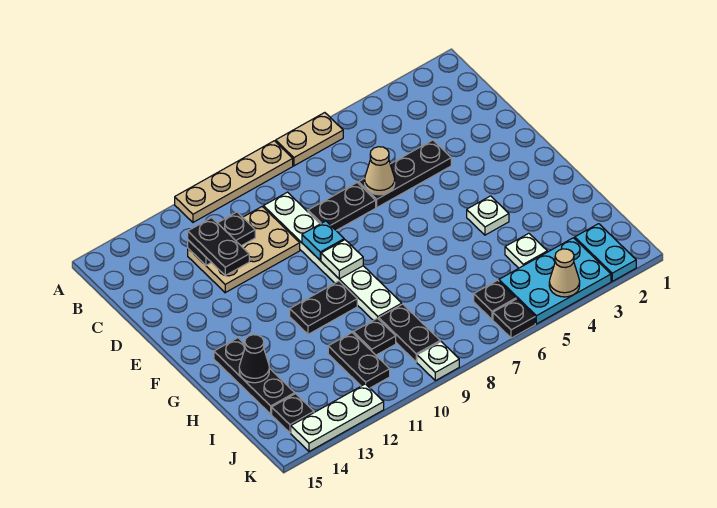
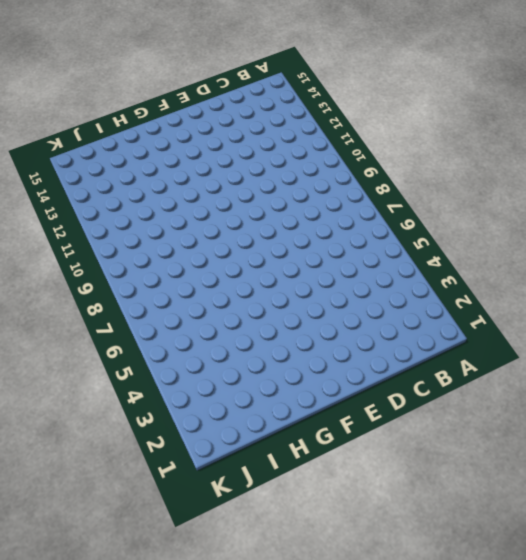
none -> tan 1x2 plate [276,113,343,166]
none -> tan 1x4 plate [175,141,293,222]
none -> white 1x6 plate [263,192,402,320]

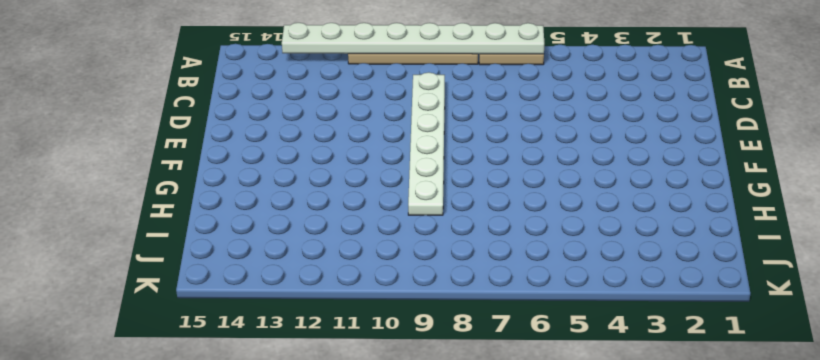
white 1x8 plate [282,23,544,54] -> none
none -> tan 2x3 plate [188,207,300,293]
none -> black 1x3 plate [358,140,451,207]
none -> black 1x2 plate [308,183,376,230]

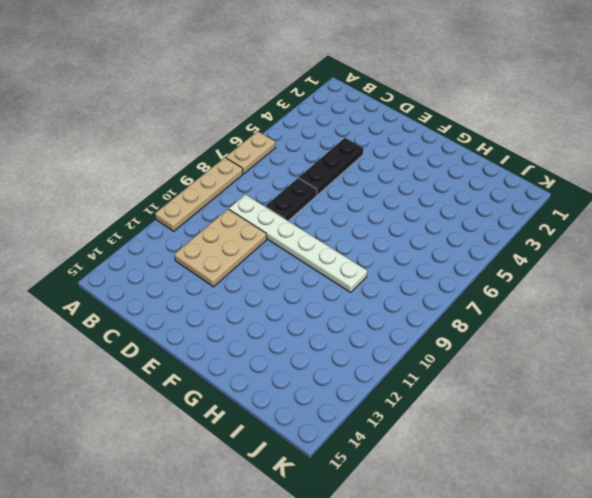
none -> white 1x1 plate [467,196,509,235]
none -> black 1x2 plate [290,281,357,334]
none -> black 1x3 plate [214,338,295,414]

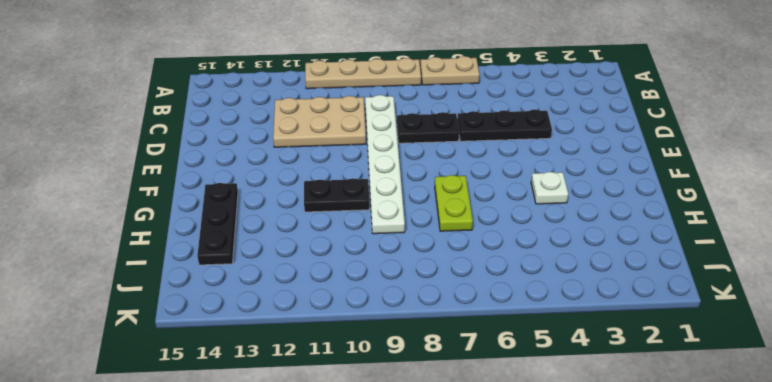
lime 1x2 plate [435,175,473,231] -> none
none -> white 1x1 plate [505,233,547,268]
none -> black 1x2 plate [379,304,440,362]
none -> black 1x1 plate [353,318,396,355]

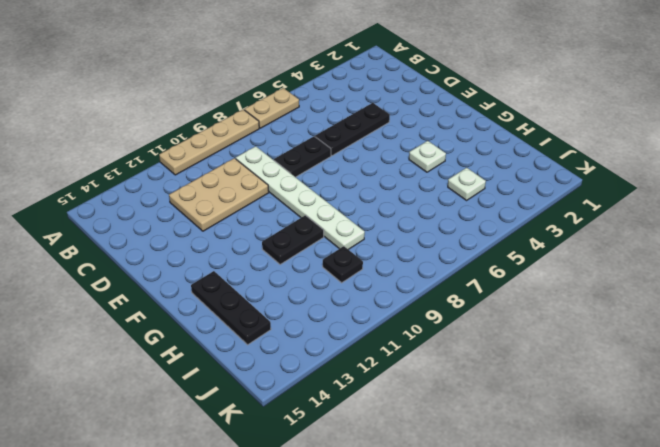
none -> black 1x2 plate [379,304,440,362]
none -> black 1x2 plate [328,333,390,388]
none -> cyan 1x2 plate [575,224,636,281]

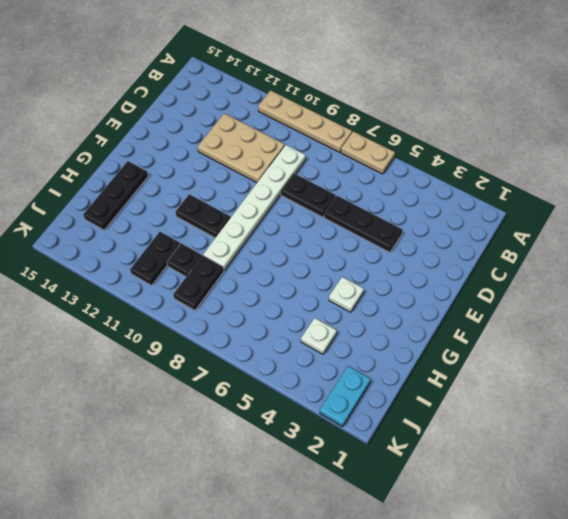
none -> cyan 2x3 plate [499,238,611,324]
none -> black 1x1 plate [474,280,516,319]
none -> black 1x1 plate [272,394,314,433]

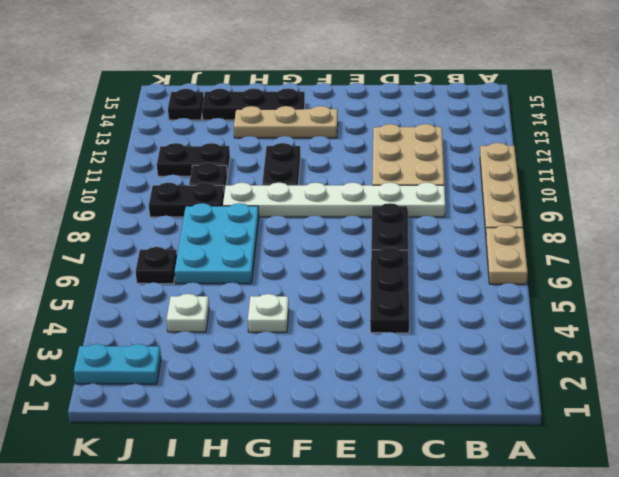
tan 1x3 plate [234,106,338,138] -> none
cyan 2x3 plate [175,203,259,284] -> cyan 2x3 plate moved to [499,238,611,324]
none -> black 1x1 plate [493,299,535,338]
none -> white 1x1 plate [417,342,459,381]
none -> white 1x3 plate [291,384,384,452]

